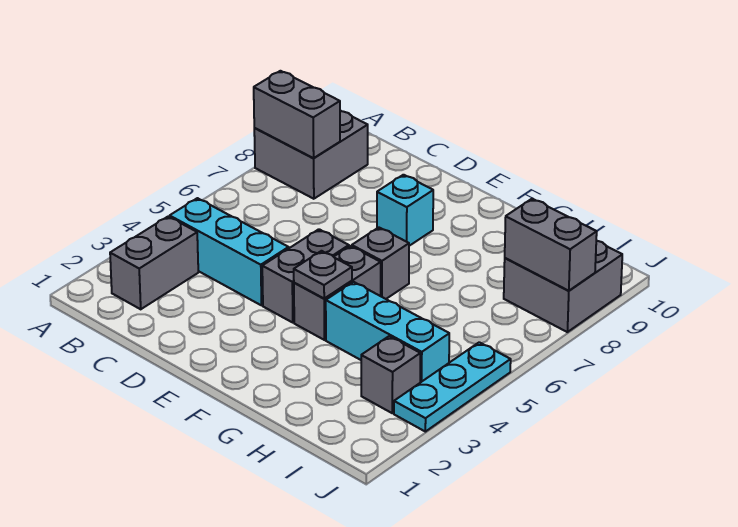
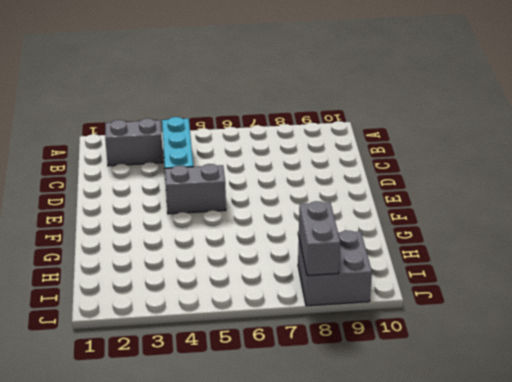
none -> grey 2x2 brick [254,111,368,199]
none -> cyan 1x1 brick [377,175,433,246]
none -> grey 1x2 brick [294,246,381,340]

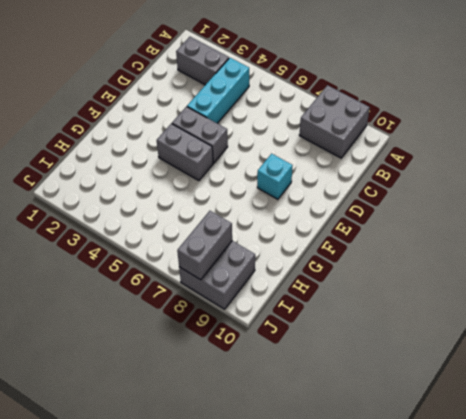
none -> grey 1x1 brick [352,228,409,299]
none -> cyan 1x3 brick [326,282,449,383]
none -> grey 1x1 brick [361,336,420,413]

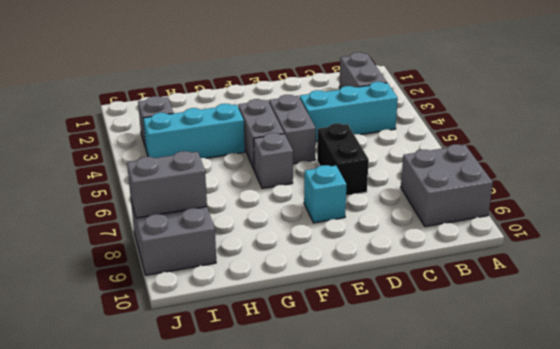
black 1x2 brick [317,123,369,196] -> none
none -> cyan 1x3 plate [394,342,511,432]
none -> grey 1x2 brick [254,71,340,158]
none -> grey 1x1 plate [294,251,352,299]

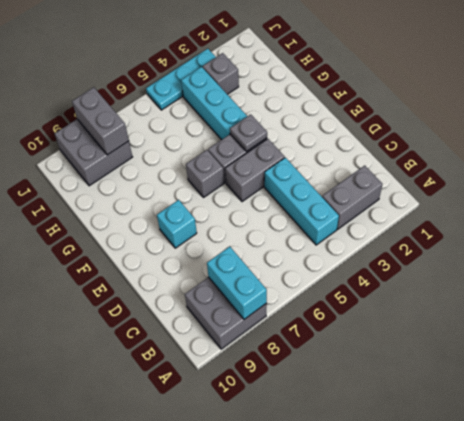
cyan 1x2 brick [207,247,267,319] -> grey 1x2 brick [254,71,340,158]

